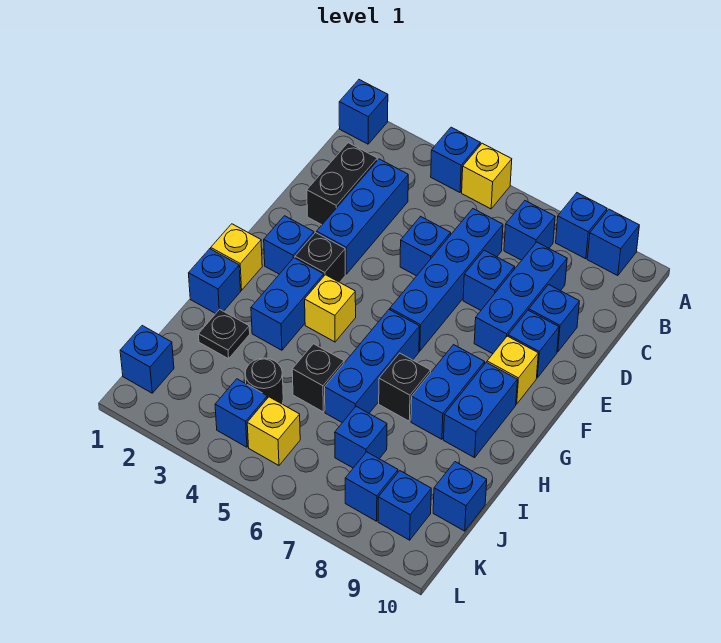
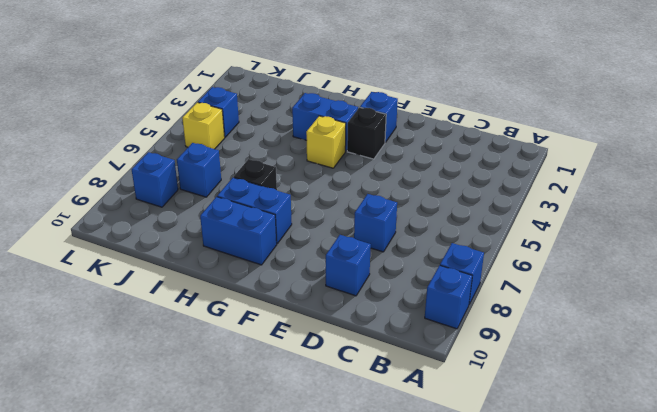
none -> blue 1x1 brick [339,80,388,144]
none -> blue 1x1 brick [431,127,480,192]
none -> yellow 1x1 brick [462,143,512,209]
none -> blue 1x1 brick [504,201,555,260]

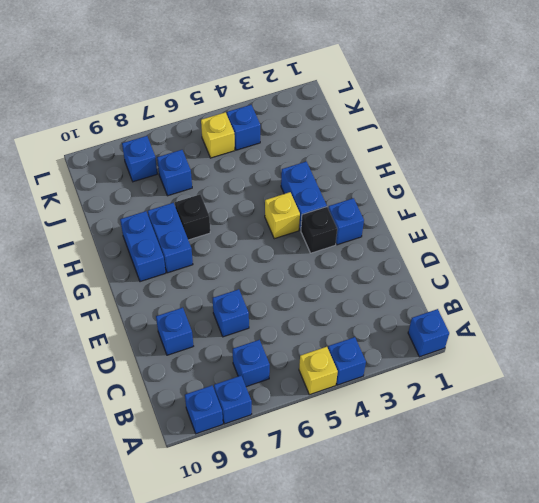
none -> black 1x2 brick [307,143,377,225]
none -> blue 1x3 brick [317,159,408,274]
none -> blue 1x4 brick [390,209,503,351]
none -> blue 1x3 brick [474,242,567,354]

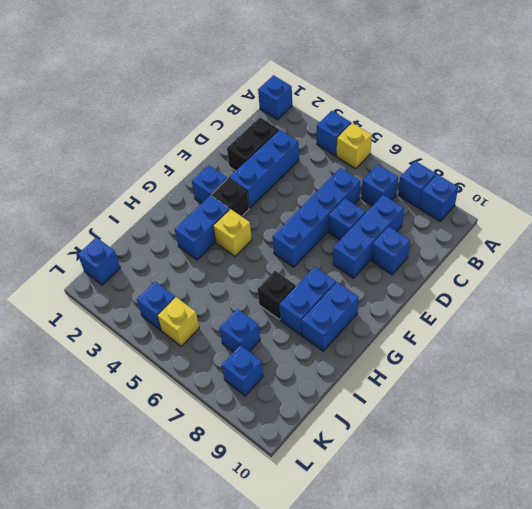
none -> blue 1x1 brick [400,216,451,276]
none -> blue 1x1 brick [508,310,559,378]
none -> yellow 1x1 brick [487,336,538,404]
none -> yellow 1x1 brick [211,224,262,290]

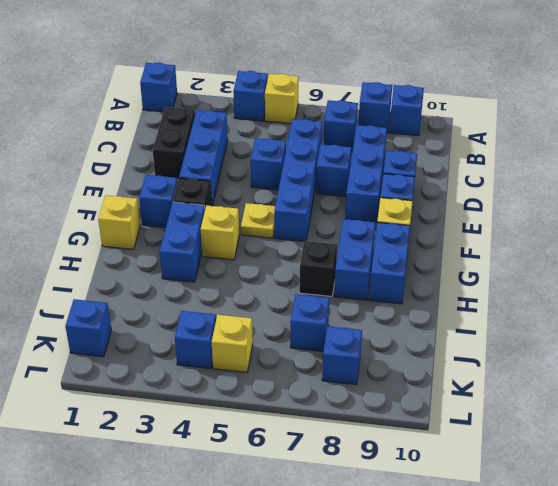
yellow 1x1 plate [241,203,275,238] -> none
none -> blue 1x3 brick [325,310,420,423]
none -> blue 1x1 brick [189,249,241,314]
none -> black 1x1 plate [198,309,250,359]
none -> black 1x1 brick [292,344,344,412]

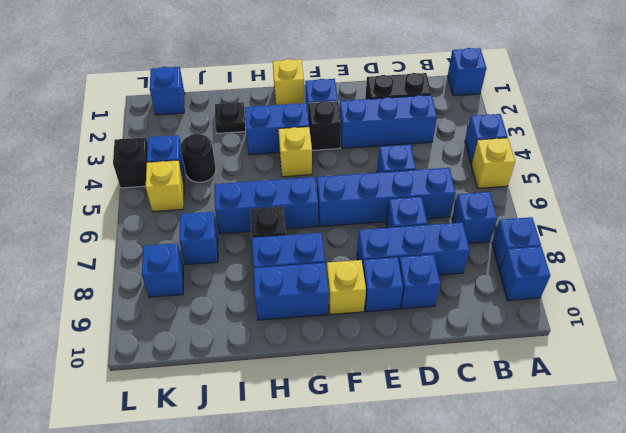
black 1x1 brick [113,137,147,188] -> black 1x1 brick moved to [292,344,344,412]
none -> blue 1x1 brick [189,249,241,314]
none -> blue 1x1 brick [433,462,487,531]
none -> blue 1x1 brick [378,471,431,540]

